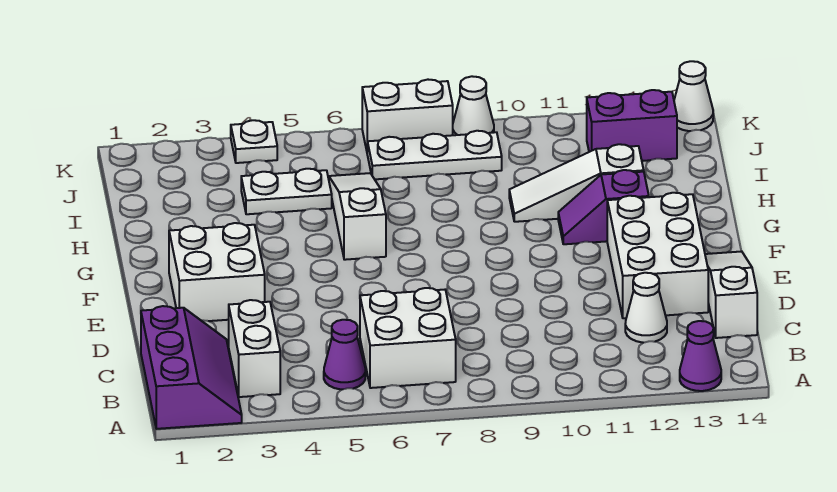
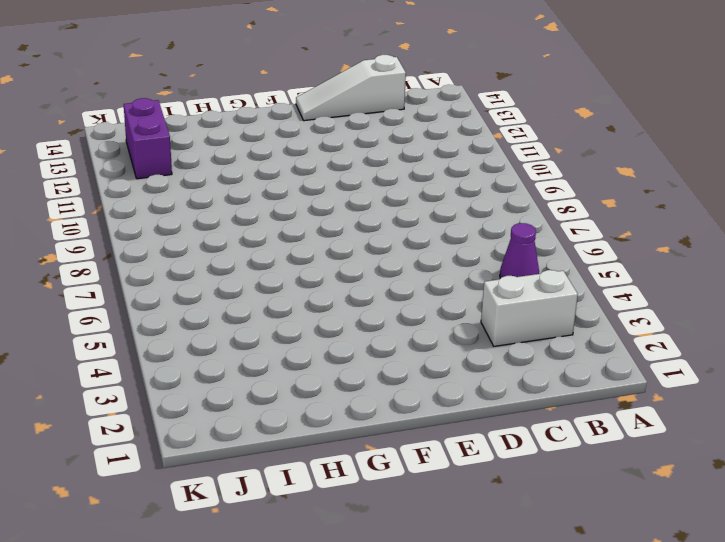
none -> purple 2x3 slope [141,306,242,429]
none -> purple 1x1 cone [680,321,721,391]
none -> white 2x2 brick [360,288,456,388]

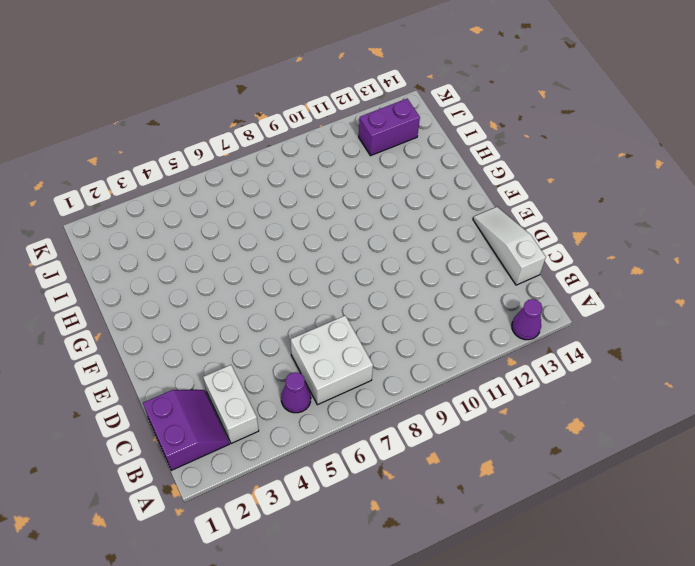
purple 2x2 slope [143,390,229,470] -> purple 2x3 slope [141,306,242,429]
none -> white 1x1 cone [625,273,667,343]
none -> white 2x3 brick [607,193,708,318]
none -> white 2x2 brick [169,223,265,321]

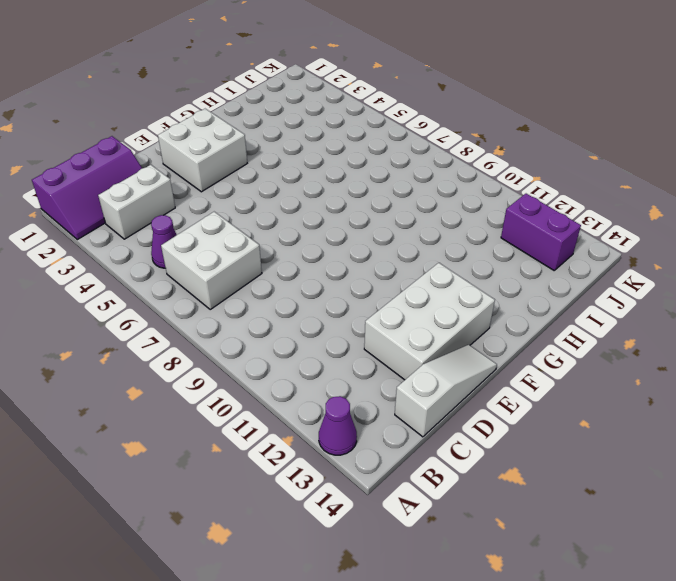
none -> white 1x1 cone [625,273,667,343]
none -> white 1x3 slope [329,173,386,260]
none -> purple 1x2 slope [558,170,649,244]

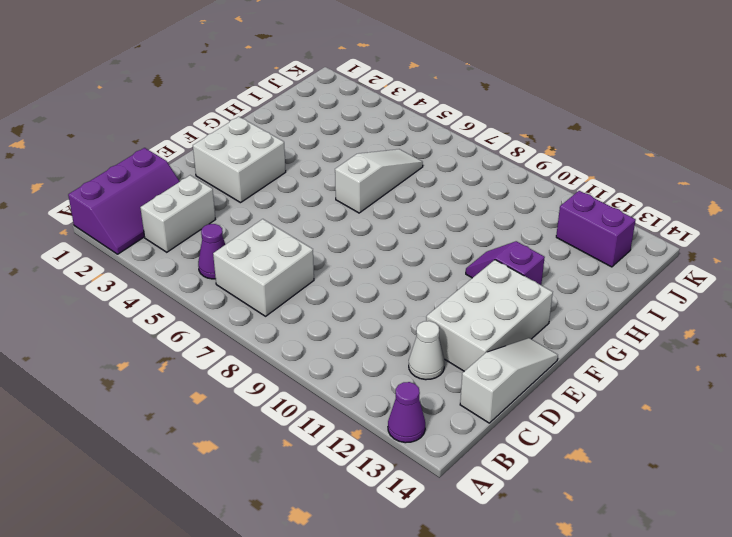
none -> white 1x3 slope [509,144,644,222]
none -> white 1x2 plate [241,169,332,214]
none -> white 1x3 plate [367,131,502,179]

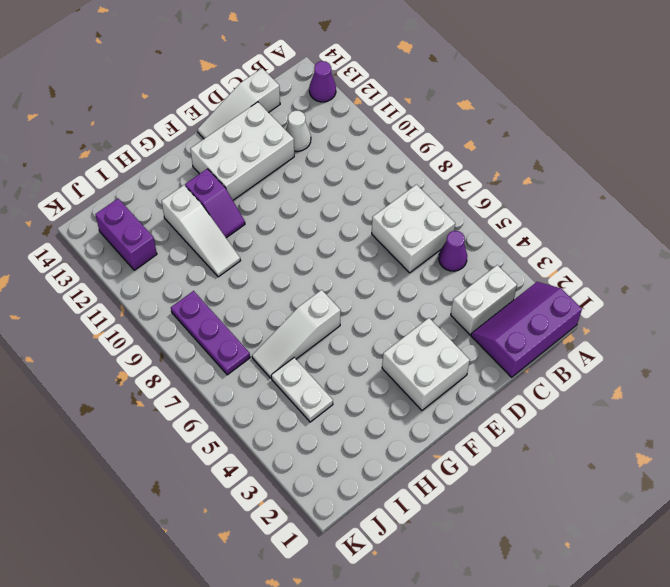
purple 1x3 plate [171,291,250,375] -> white 1x3 plate [367,131,502,179]
none -> white 1x1 plate [231,120,277,163]
none -> white 1x2 brick [362,80,453,150]
none -> white 1x1 cone [453,76,494,135]

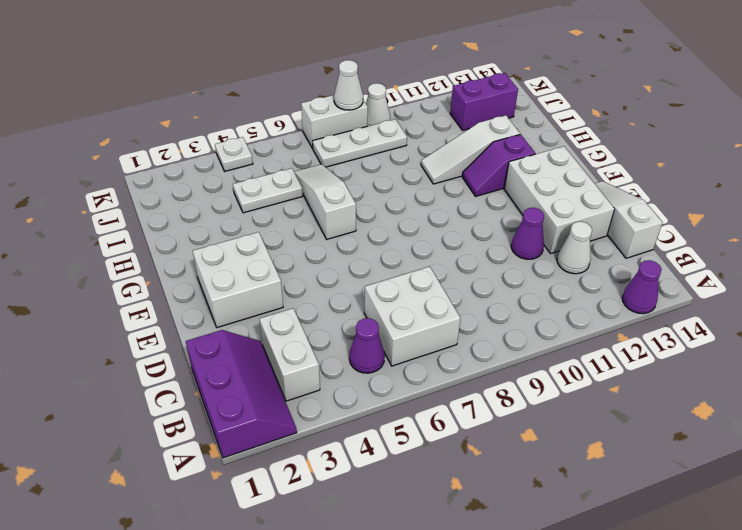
purple 1x1 cone [511,208,544,259] -> none
white 1x1 cone [334,60,363,110] -> white 1x1 cone moved to [674,61,713,131]

